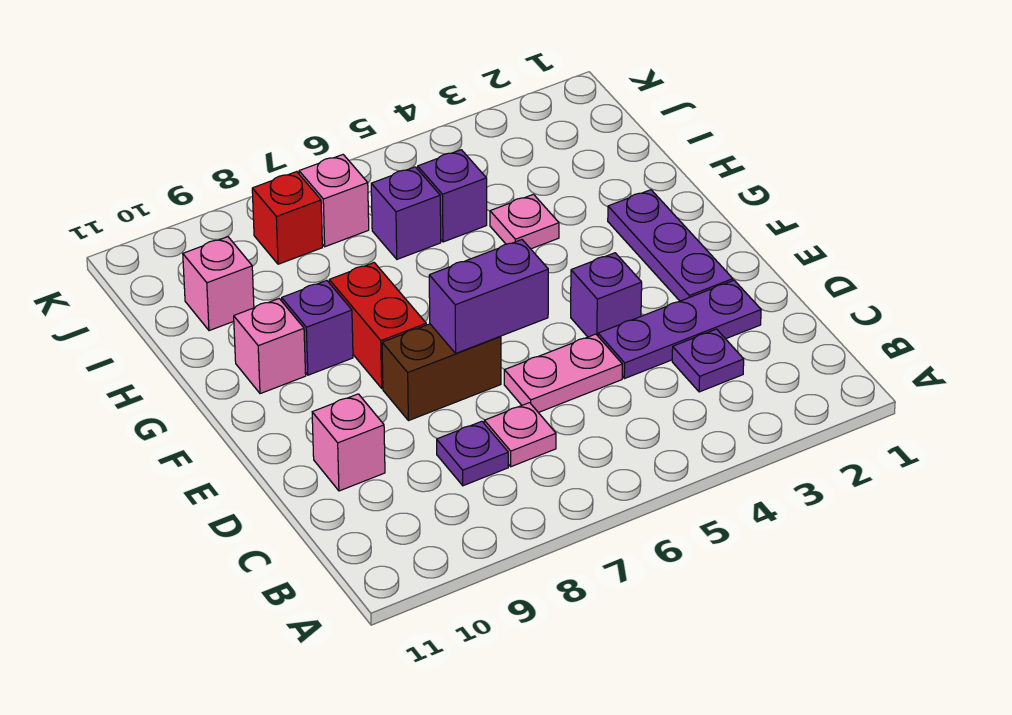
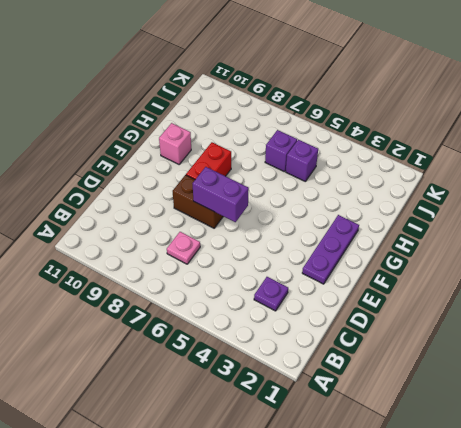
none -> purple 1x1 plate [437,421,508,486]
none -> purple 1x3 plate [598,280,761,379]
none -> pink 1x2 plate [504,334,622,413]

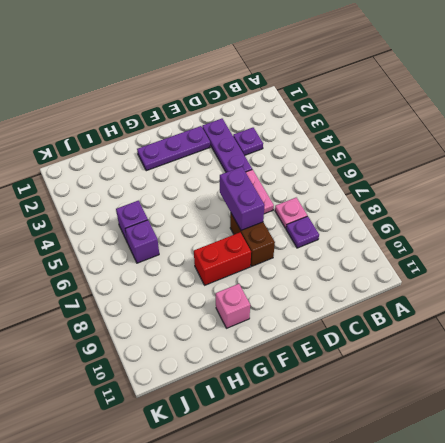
none -> pink 1x1 brick [312,394,385,491]
none -> purple 1x1 brick [571,253,642,337]
none -> purple 1x1 brick [282,280,353,375]

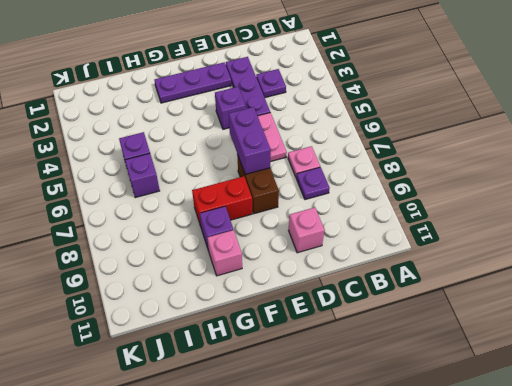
none -> pink 1x1 plate [490,194,559,249]
none -> pink 1x1 brick [183,237,254,331]
none -> pink 1x1 brick [299,155,369,247]

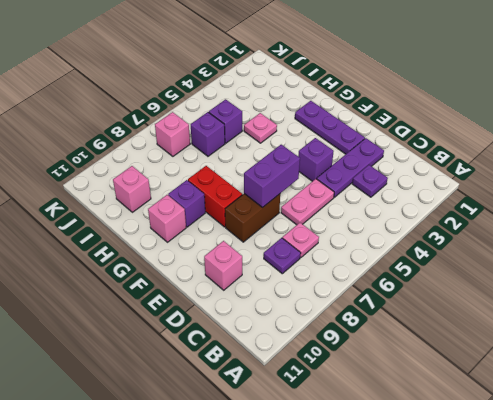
none -> red 1x1 brick [252,172,322,264]

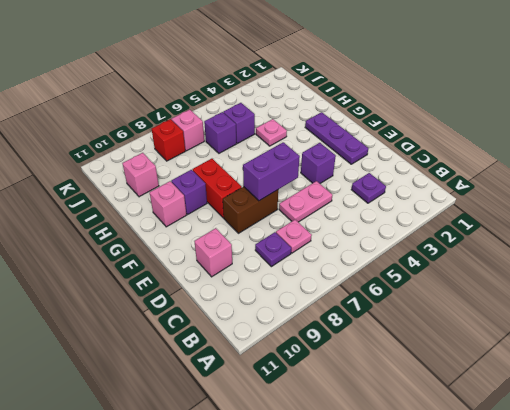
none -> purple 1x3 plate [598,280,761,379]

